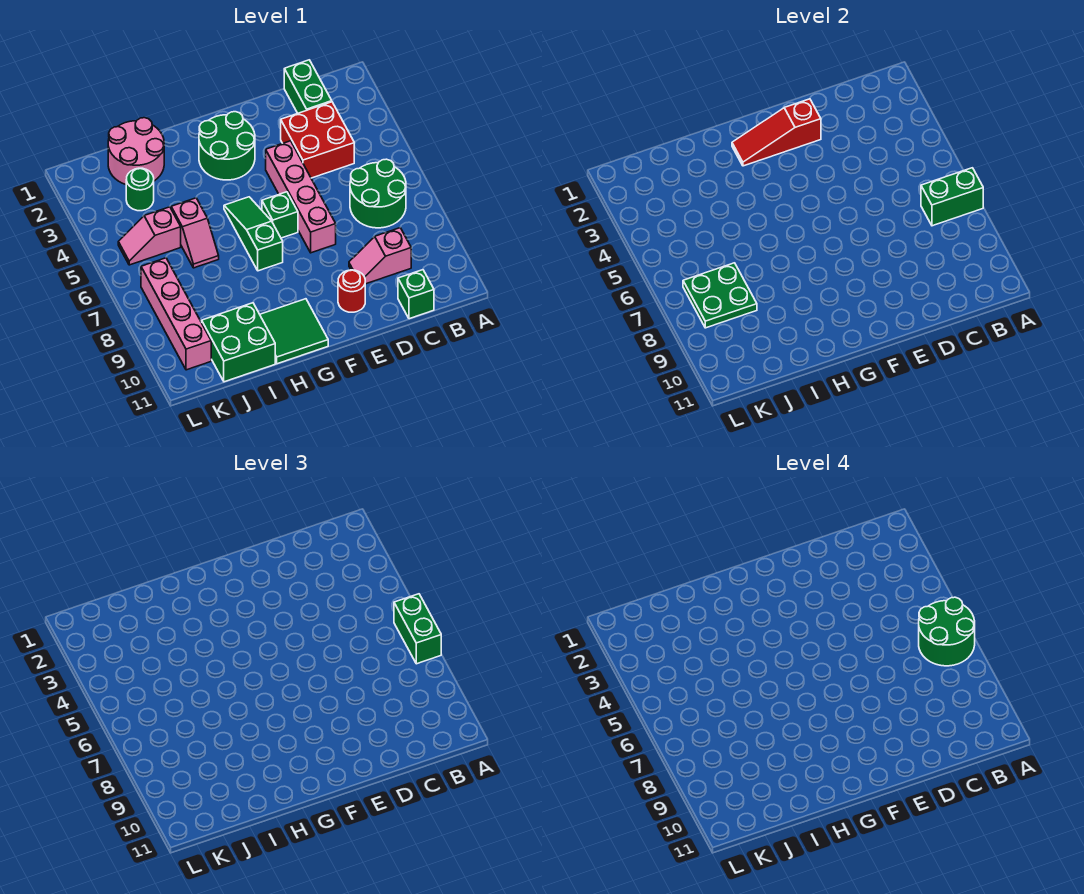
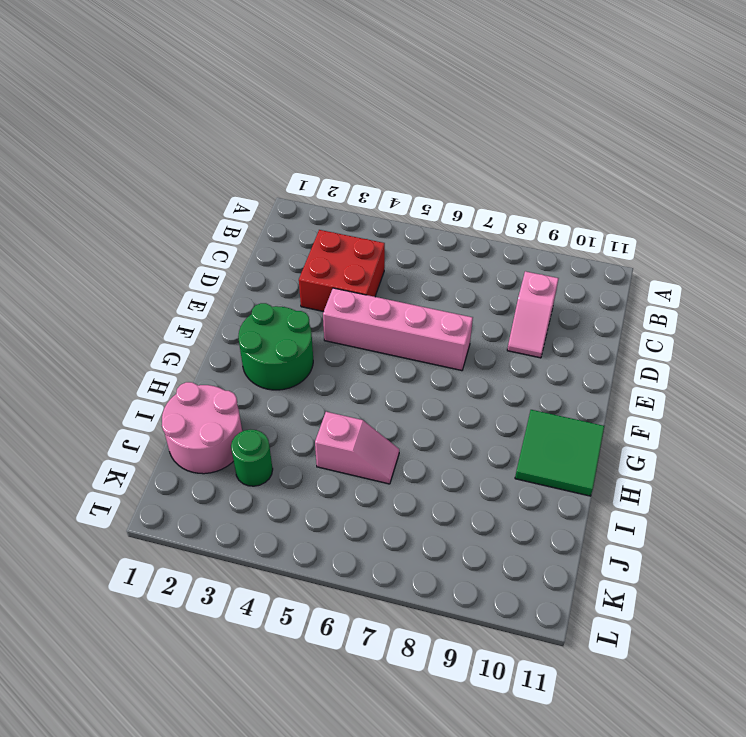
none -> green 2x2 round brick [350,159,406,228]
none -> green 1x2 brick [284,60,332,113]
none -> green 1x1 brick [398,270,434,319]

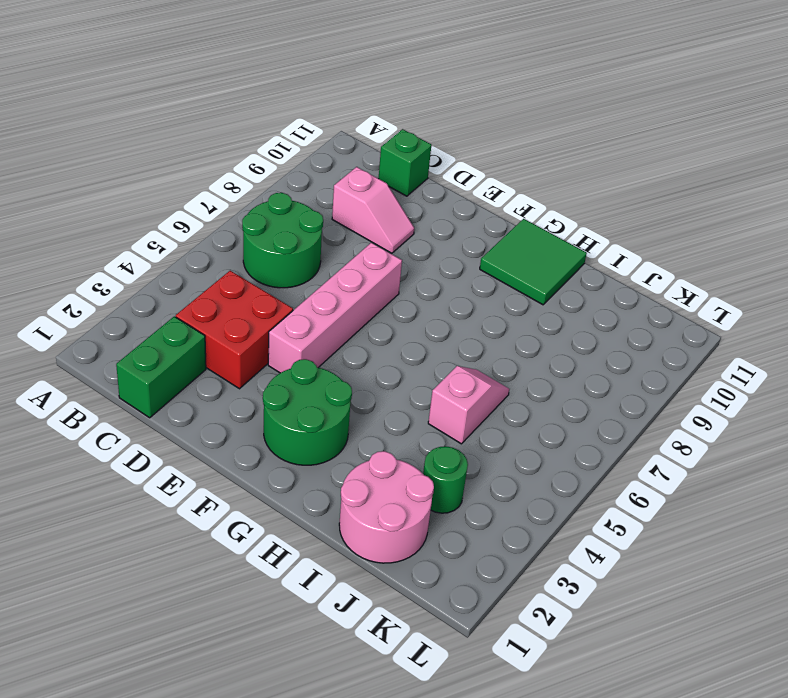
none -> red 1x1 round brick [338,270,365,312]
none -> green 1x1 brick [262,192,298,238]
none -> green 1x3 slope [224,197,283,271]

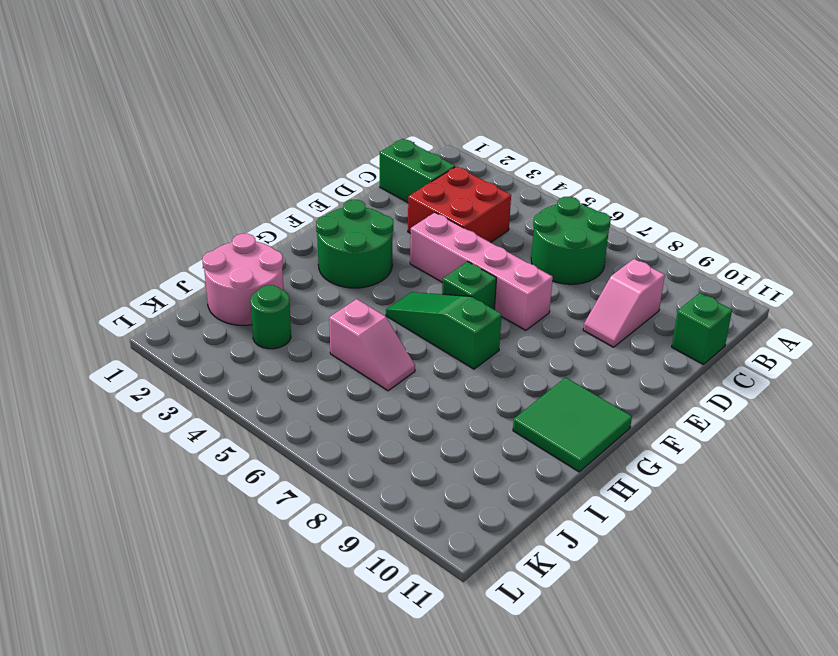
none -> red 1x1 round brick [338,270,365,312]
none -> green 2x2 brick [202,303,275,382]
none -> pink 1x2 slope [118,207,181,265]

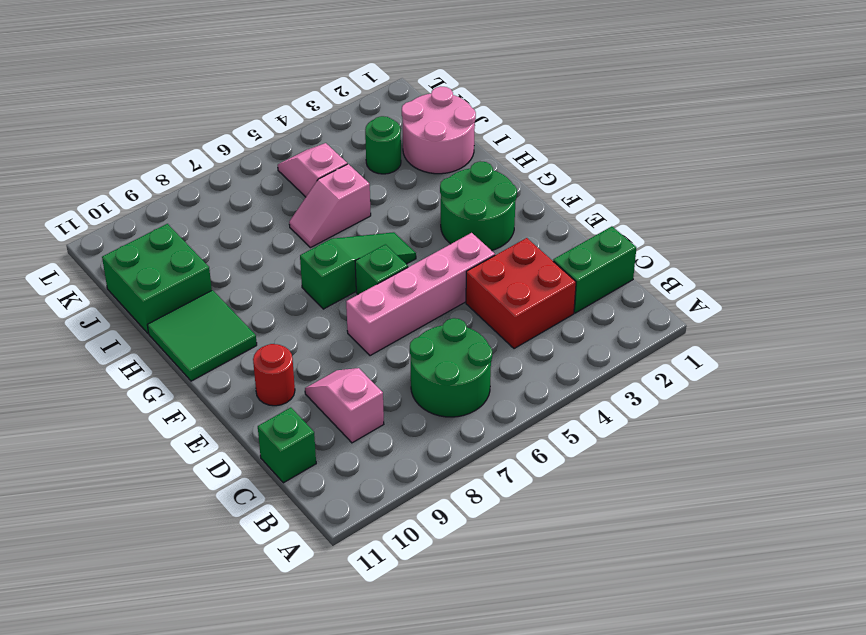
none -> pink 1x4 brick [141,258,211,370]
none -> green 1x2 brick [921,168,983,226]
none -> red 1x3 slope [732,99,821,166]

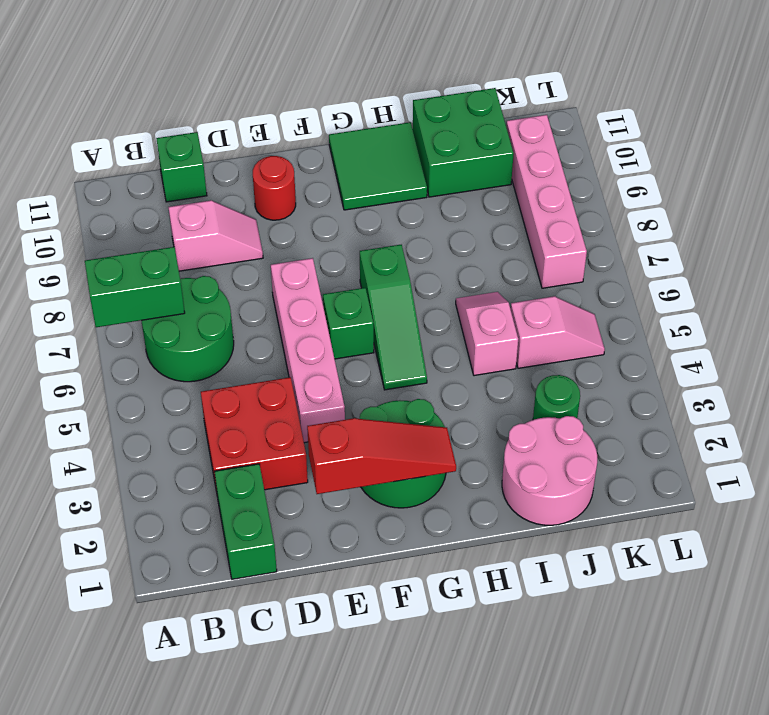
none -> green 2x2 plate [683,263,757,328]
none -> green 1x2 brick [394,594,441,664]
none -> green 2x2 round brick [919,597,975,666]

